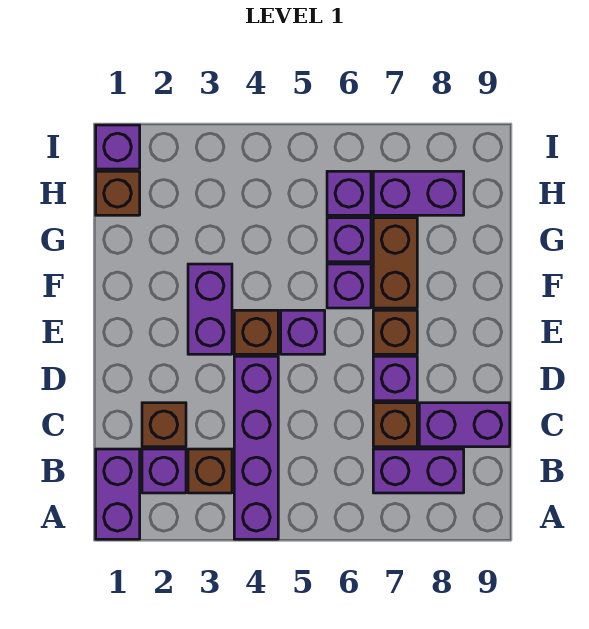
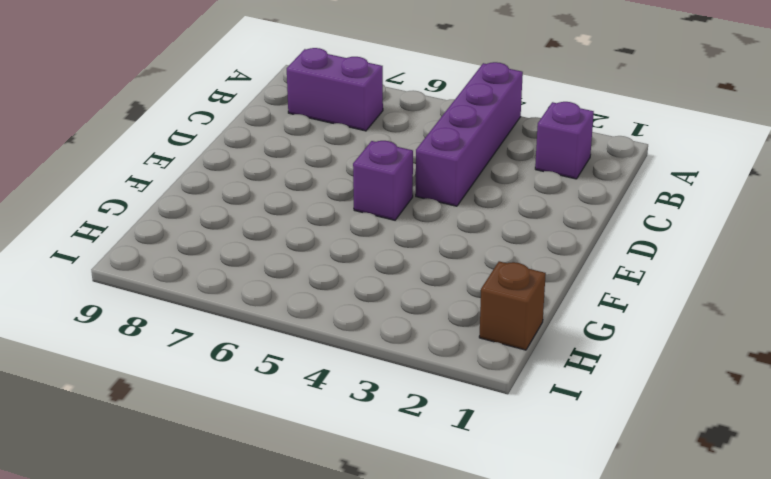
none -> purple 1x2 brick [96,449,140,539]
none -> brown 1x1 brick [188,449,232,493]
none -> brown 1x1 brick [142,403,186,447]

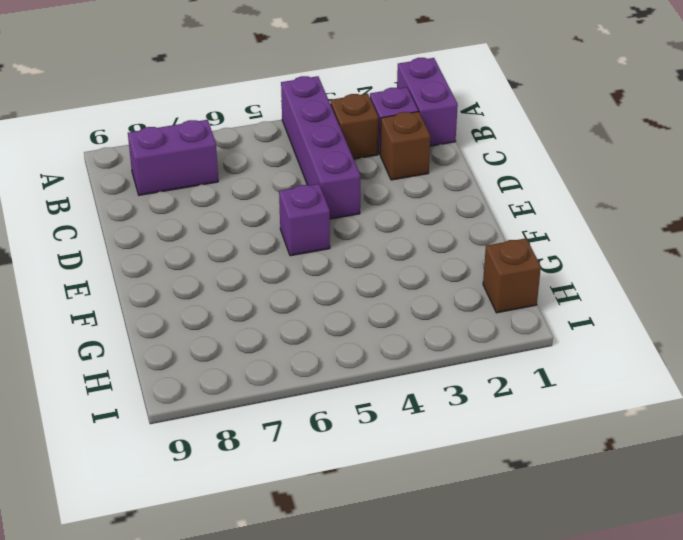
none -> brown 1x1 brick [373,403,417,447]
none -> purple 1x2 brick [419,403,510,447]
none -> purple 1x1 brick [373,356,417,401]

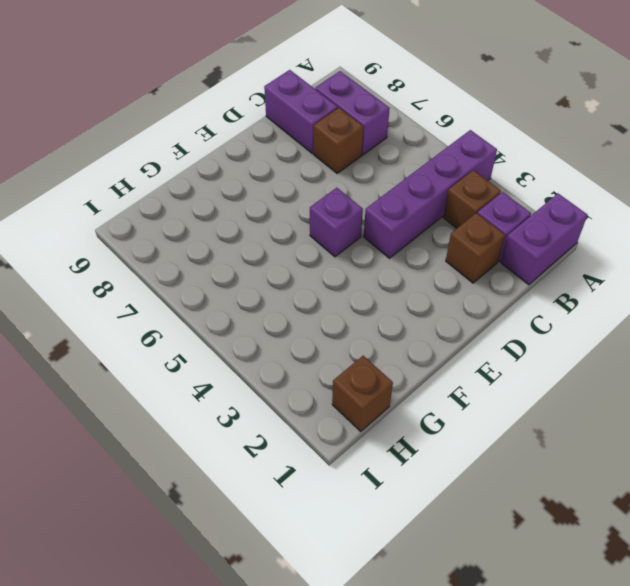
none -> purple 1x1 brick [373,356,417,401]
none -> purple 1x2 brick [188,264,232,354]
none -> brown 1x1 brick [234,310,278,354]

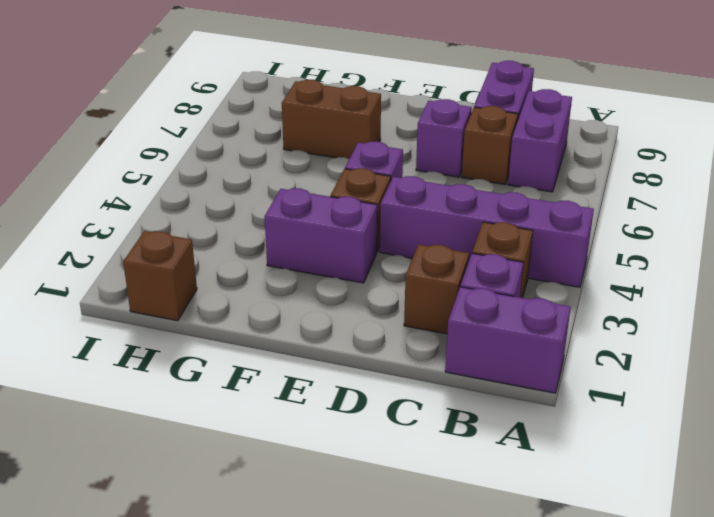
none -> brown 1x1 brick [373,310,417,354]
none -> purple 1x1 brick [327,264,371,308]
none -> purple 1x1 brick [327,218,371,262]

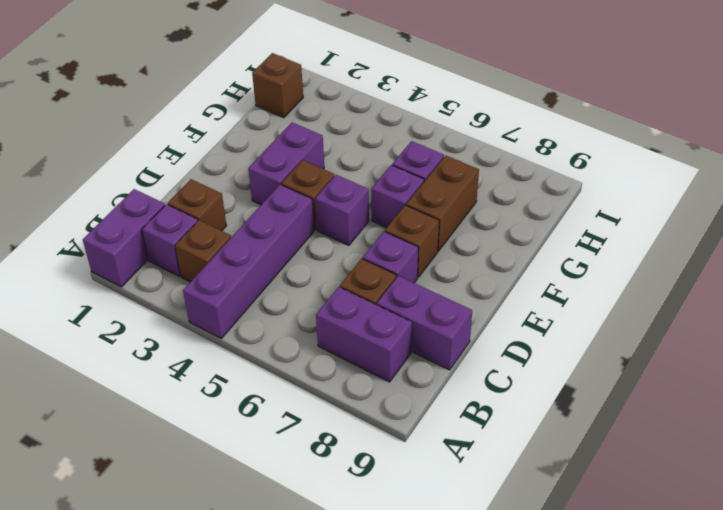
none -> purple 1x1 brick [327,171,371,215]
none -> purple 1x2 brick [373,171,464,215]
none -> purple 1x1 brick [96,125,140,169]

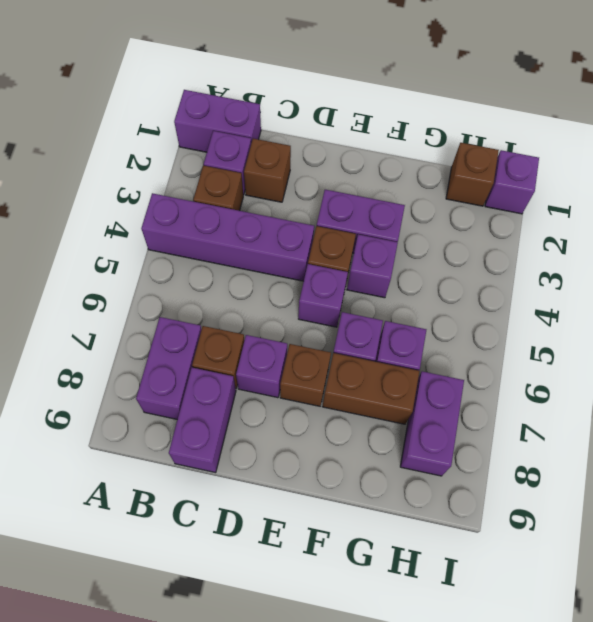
purple 1x1 brick [347,234,398,298] -> purple 1x1 brick moved to [327,171,371,215]

